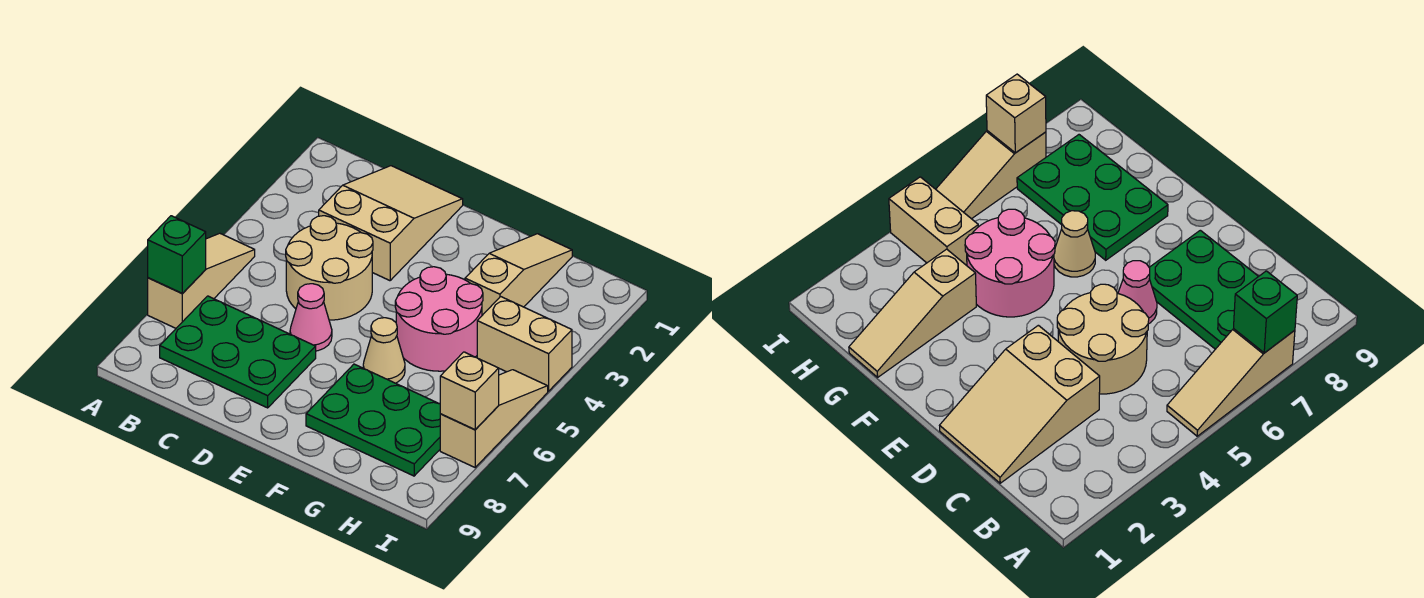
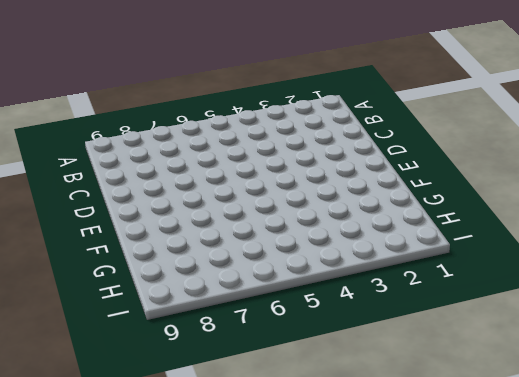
none -> tan 1x3 slope [148,233,255,328]
none -> green 2x3 plate [160,296,316,408]
none -> tan 2x3 slope [319,166,463,281]

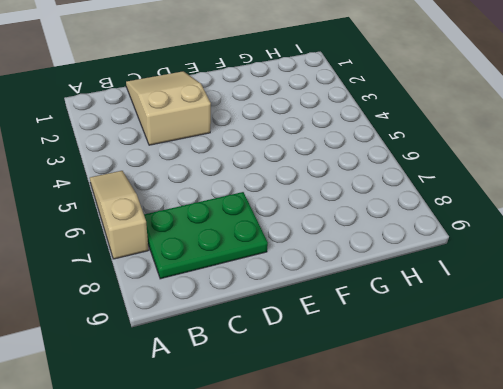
none -> tan 2x2 round brick [286,216,373,320]
none -> pink 1x1 cone [290,284,332,351]
none -> pink 2x2 round brick [395,267,483,371]

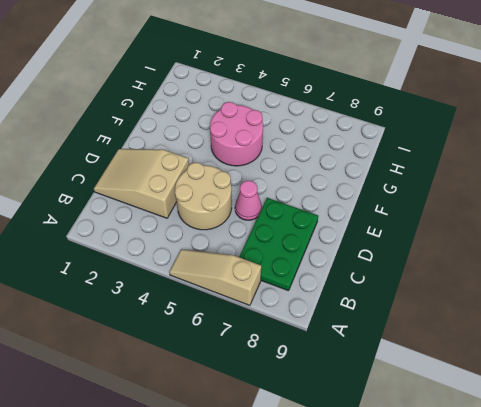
none -> tan 1x1 cone [363,318,405,383]
none -> green 2x3 plate [306,364,440,476]
none -> tan 1x3 slope [465,234,572,315]

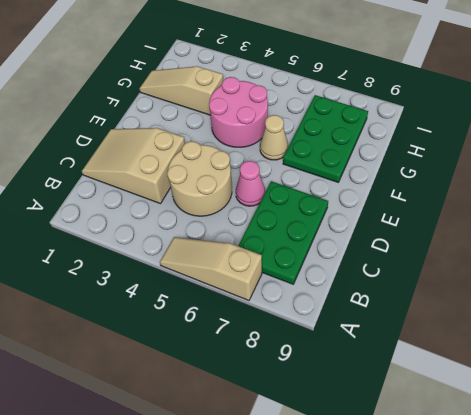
none -> tan 1x2 brick [477,297,572,391]
none -> tan 1x3 slope [440,370,548,467]
none -> green 1x1 brick [148,216,206,294]

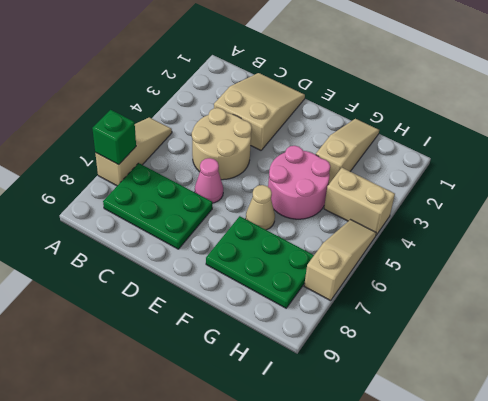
none -> tan 1x1 brick [440,352,499,430]

